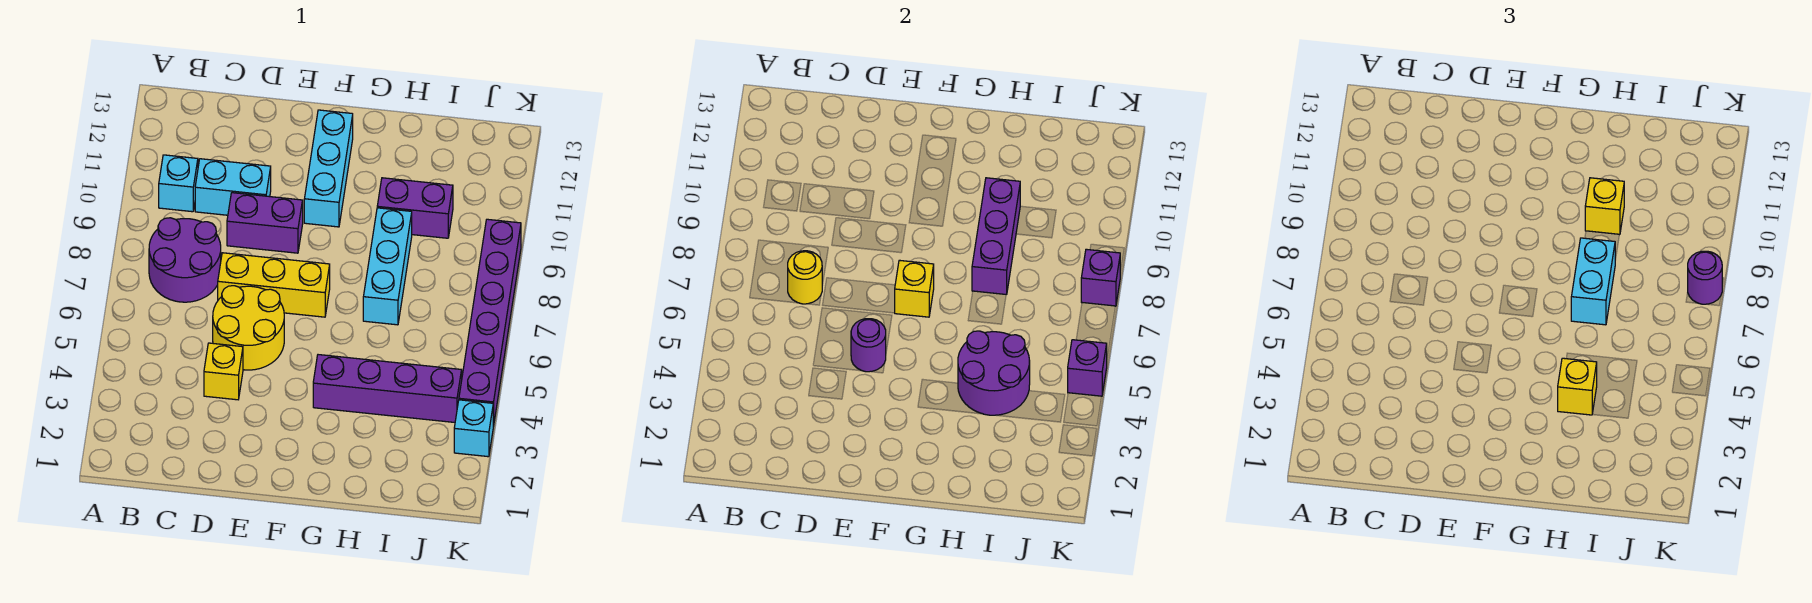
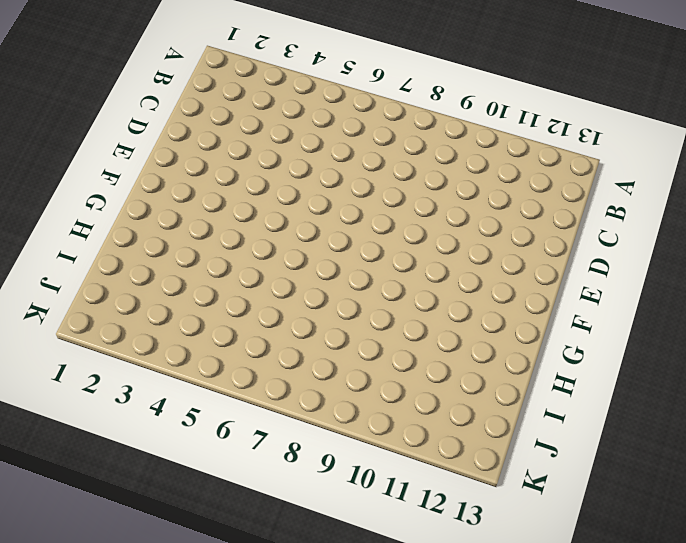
none -> purple 2x2 round brick [149,218,221,302]
none -> cyan 1x1 brick [159,155,198,212]
none -> cyan 1x2 brick [195,159,271,215]

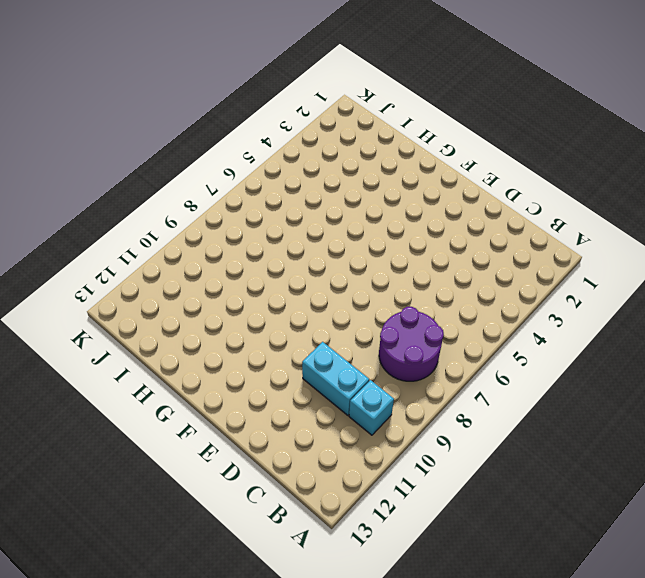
none -> yellow 1x1 brick [204,343,243,400]
none -> yellow 2x2 round brick [213,286,284,370]
none -> yellow 1x3 brick [218,253,330,317]

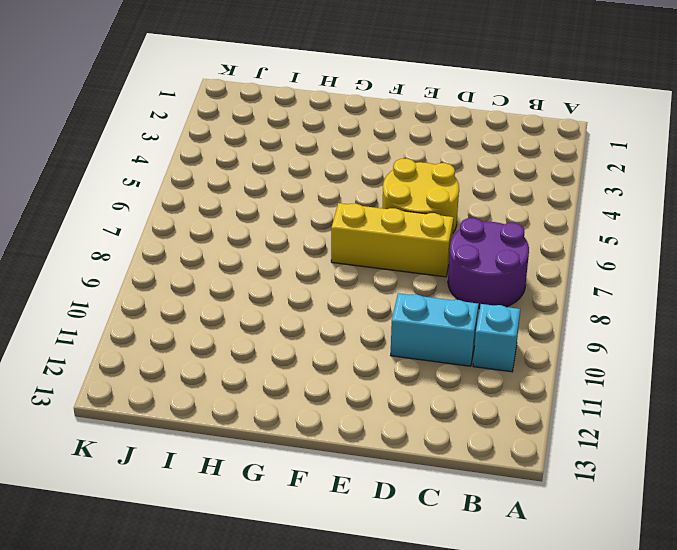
none -> yellow 1x1 brick [204,343,243,400]
none -> purple 1x2 brick [227,193,303,253]
none -> cyan 1x3 brick [304,110,353,227]

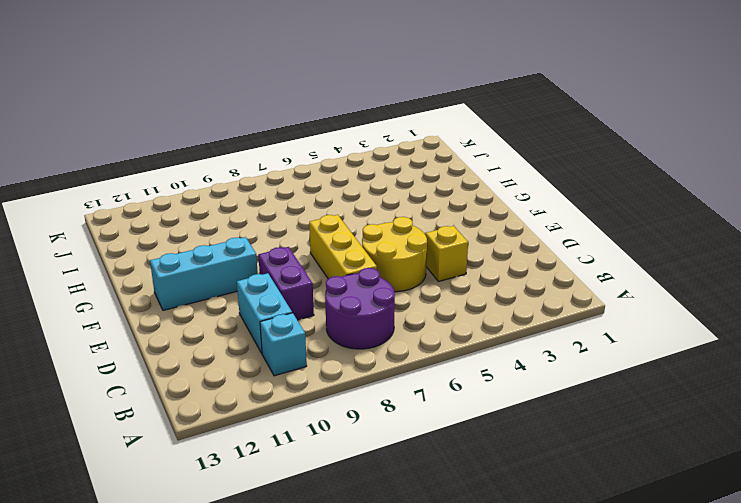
none -> purple 1x4 brick [313,355,462,422]
none -> cyan 1x3 brick [363,208,412,325]
none -> purple 1x2 brick [377,178,453,238]

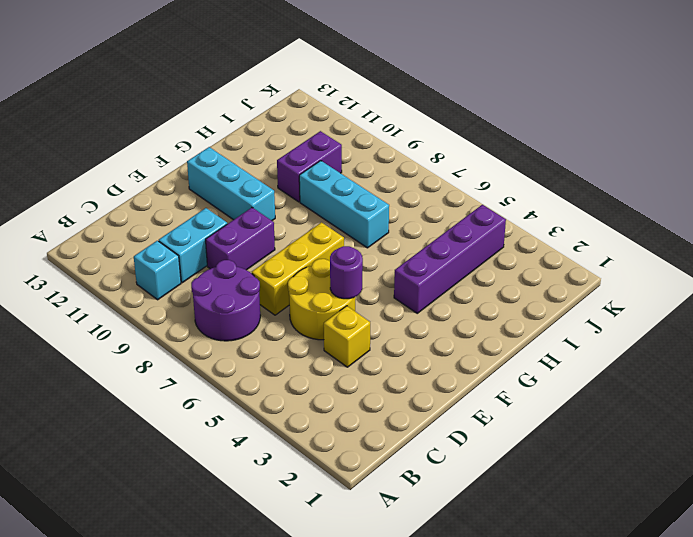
none -> cyan 1x1 brick [454,400,493,457]
none -> purple 1x6 brick [459,219,521,426]
none -> yellow 1x1 round brick [788,251,822,304]

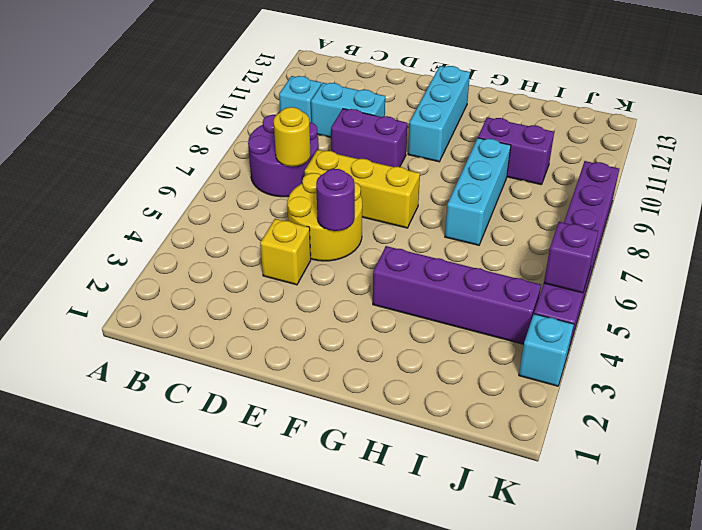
none -> yellow 1x1 brick [895,260,934,317]
none -> purple 2x2 round brick [958,331,1030,415]
none -> purple 1x3 brick [972,178,1020,295]

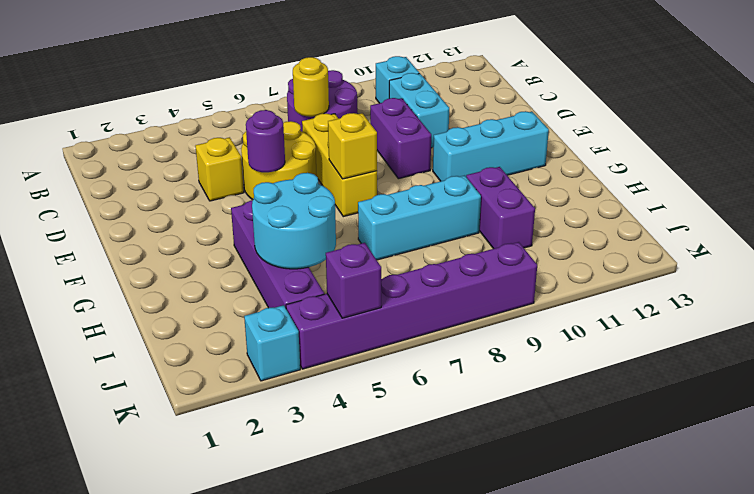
cyan 2x2 round brick [252,173,336,269] -> purple 2x2 round brick [958,331,1030,415]
none -> purple 1x3 brick [972,178,1020,295]
none -> purple 1x1 brick [1081,249,1120,306]
none -> yellow 1x1 brick [1558,358,1597,415]

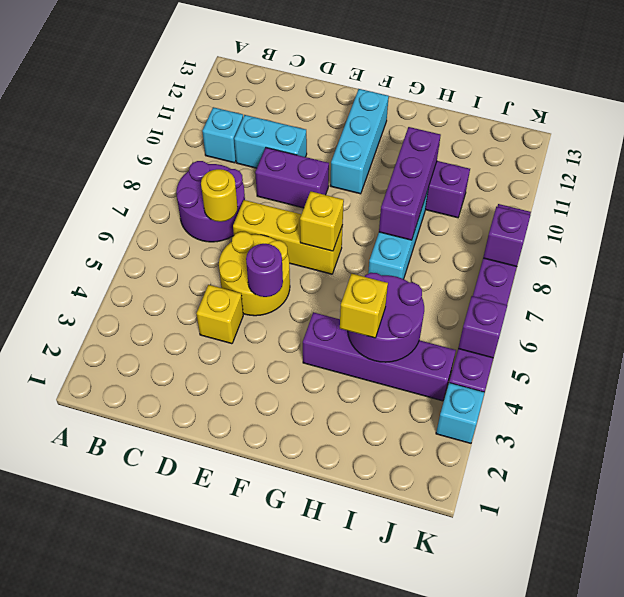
none -> cyan 1x2 brick [1571,238,1615,325]
none -> yellow 1x1 brick [1585,178,1624,235]
none -> purple 1x1 round brick [1688,251,1722,304]

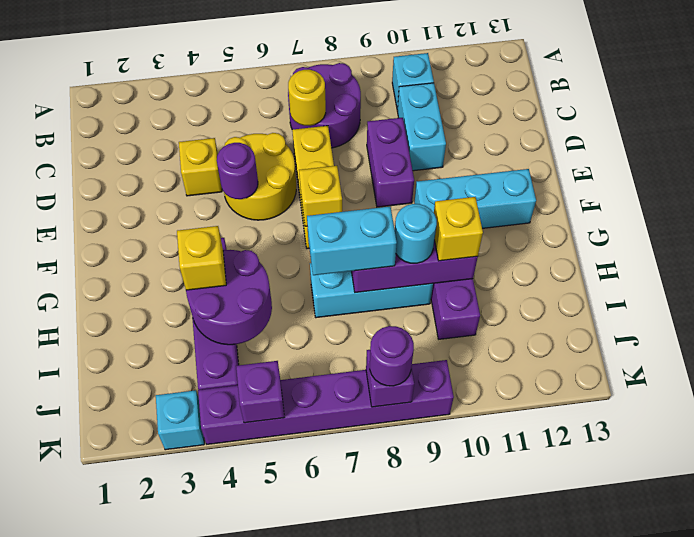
cyan 1x1 round brick [395,204,437,263] -> none

